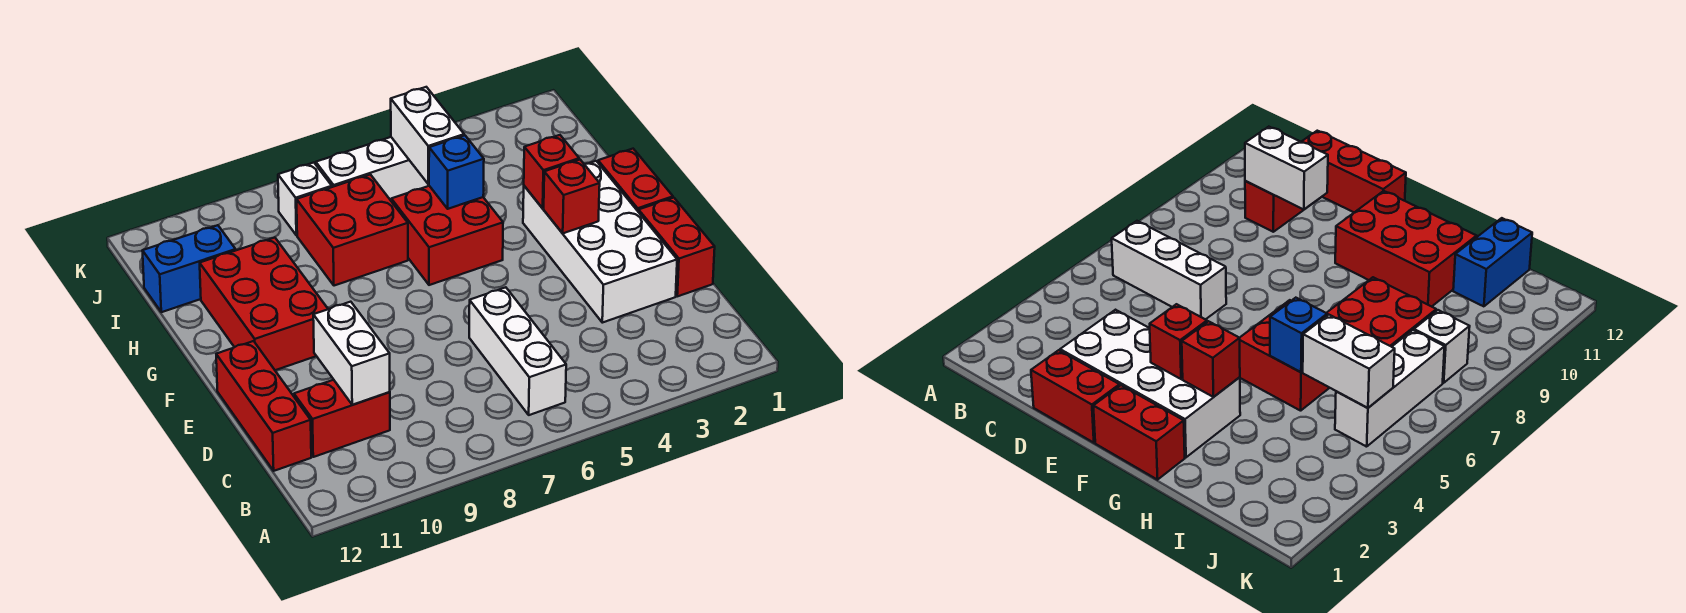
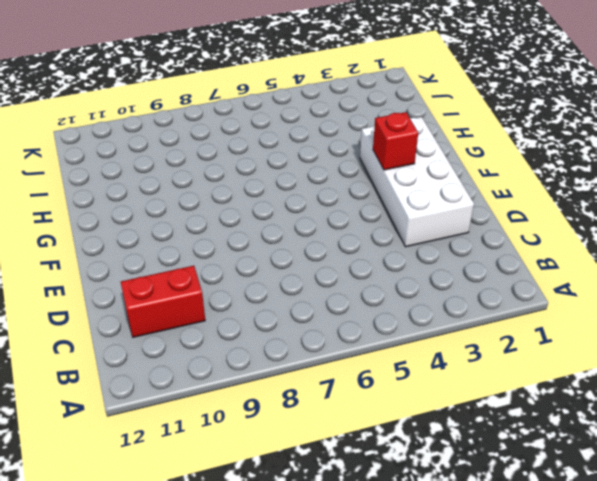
none -> white 1x3 brick [469,287,566,415]
none -> red 1x3 brick [216,341,311,471]
none -> red 1x2 brick [639,198,715,296]

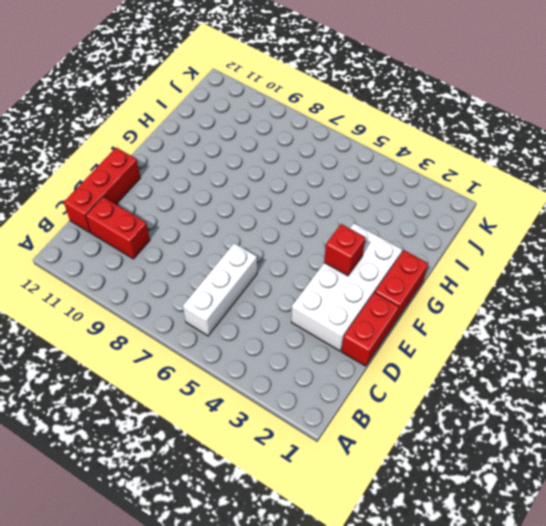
none -> red 2x3 brick [200,238,328,370]
none -> red 2x2 brick [391,186,503,285]
none -> red 2x2 brick [297,175,408,286]

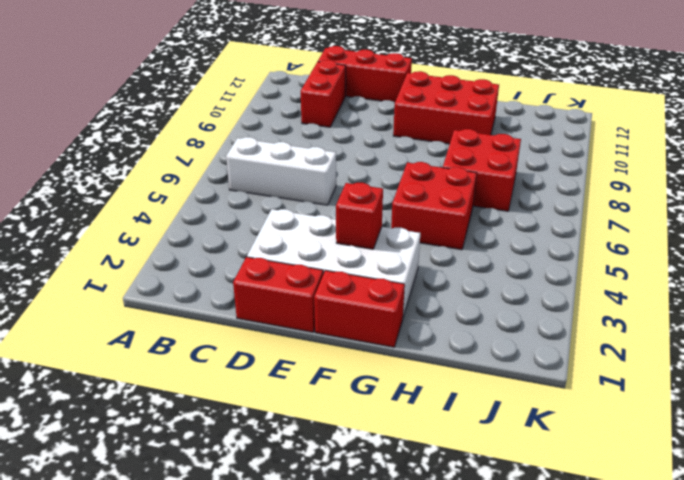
none -> blue 1x2 brick [142,225,236,312]
none -> white 1x3 brick [316,137,429,200]
none -> white 1x1 brick [278,163,332,235]

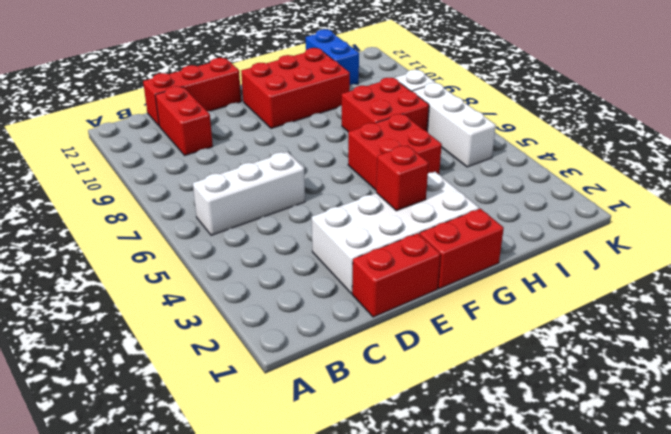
none -> white 1x2 brick [313,302,390,405]
none -> red 1x1 brick [524,135,579,208]
none -> blue 1x1 brick [429,135,484,209]

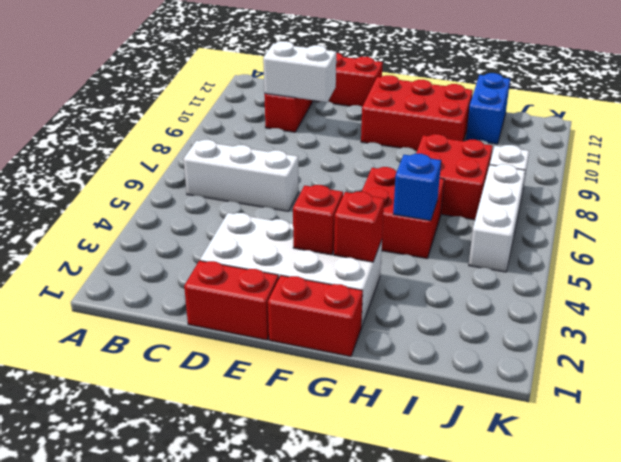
none -> white 1x2 brick [391,87,464,184]

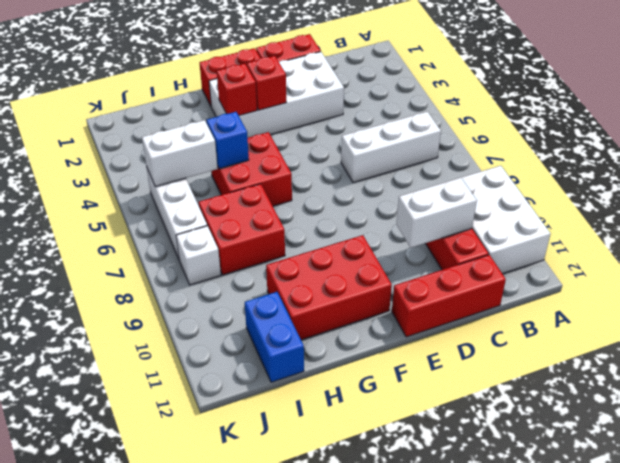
white 2x3 brick [461,166,551,274] -> none

